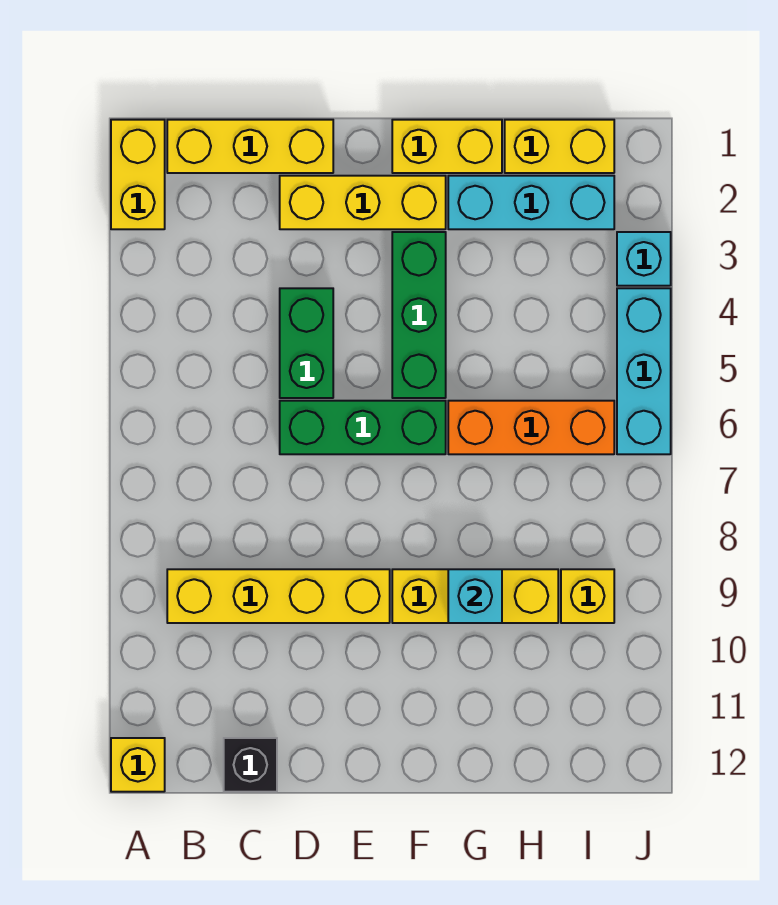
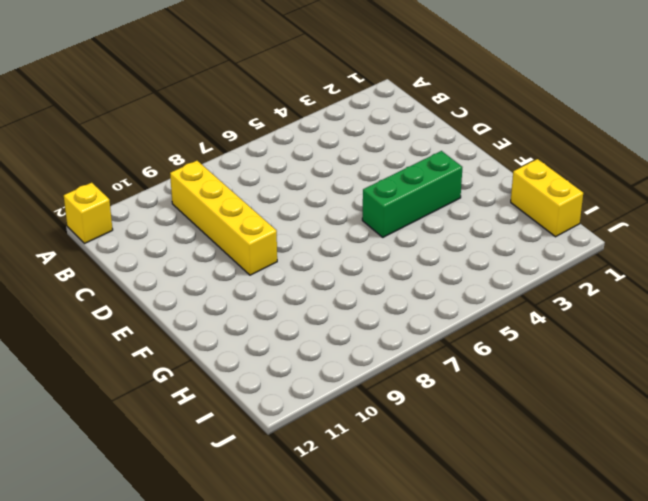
none -> yellow 1x2 brick [111,120,165,229]
none -> yellow 1x3 brick [167,120,333,173]
none -> black 1x1 brick [224,738,277,792]

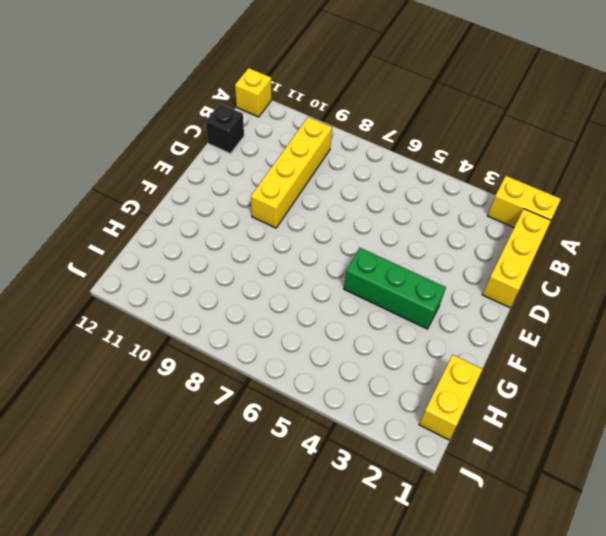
none -> yellow 1x3 brick [280,176,446,229]
none -> green 1x2 brick [280,288,333,398]
none -> green 1x3 brick [280,401,446,454]

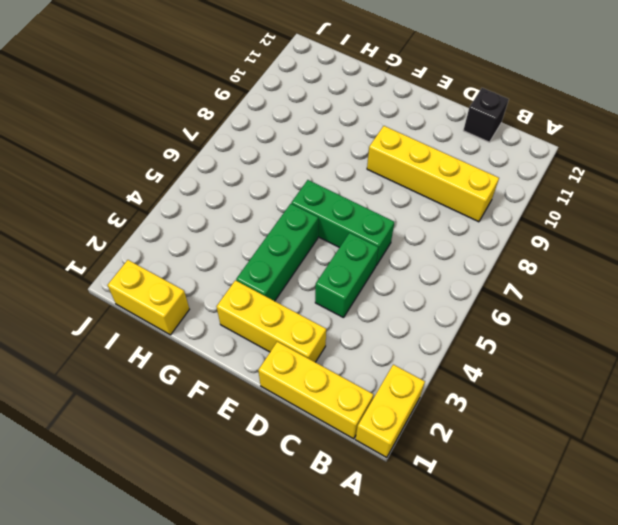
none -> yellow 1x1 brick [111,738,165,792]
none -> yellow 1x2 brick [392,120,502,173]
none -> yellow 1x3 brick [392,569,558,623]

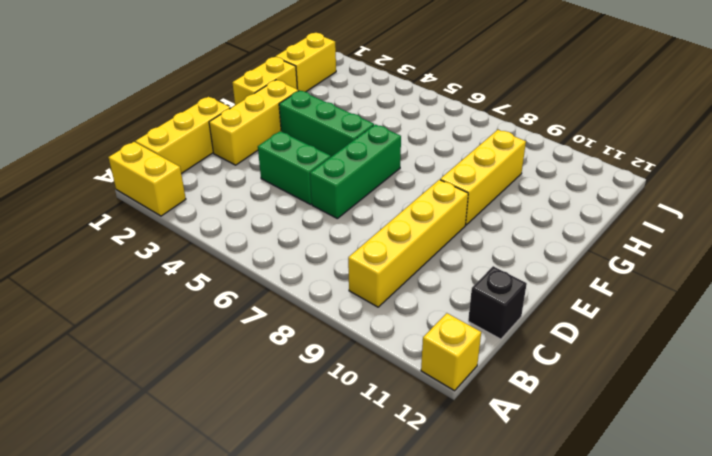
none -> cyan 1x3 brick [448,176,614,229]
none -> orange 1x3 brick [448,401,614,454]
none -> yellow 1x1 brick [561,569,614,623]

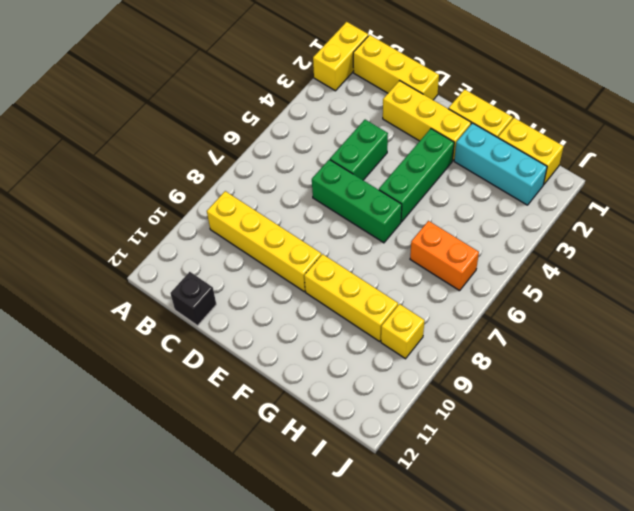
orange 1x2 brick [410,221,479,291] -> orange 1x3 brick [448,401,614,454]
none -> yellow 1x1 brick [111,738,165,792]
none -> cyan 1x1 brick [617,232,671,286]
none -> cyan 1x3 brick [617,288,671,454]

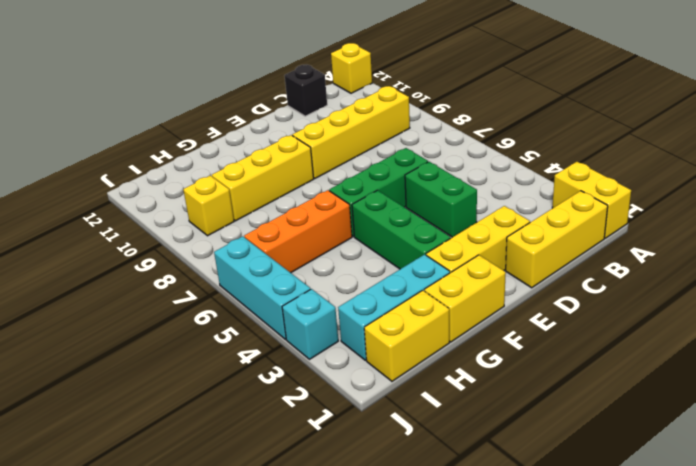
none -> cyan 1x1 brick [448,569,502,623]

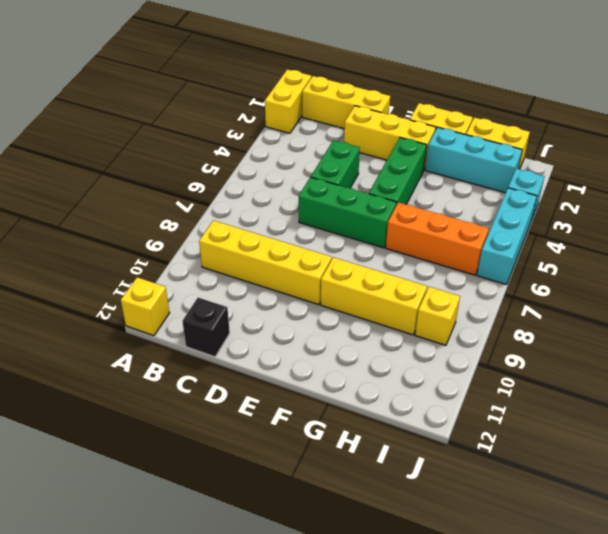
none -> cyan 1x1 brick [448,569,502,623]

